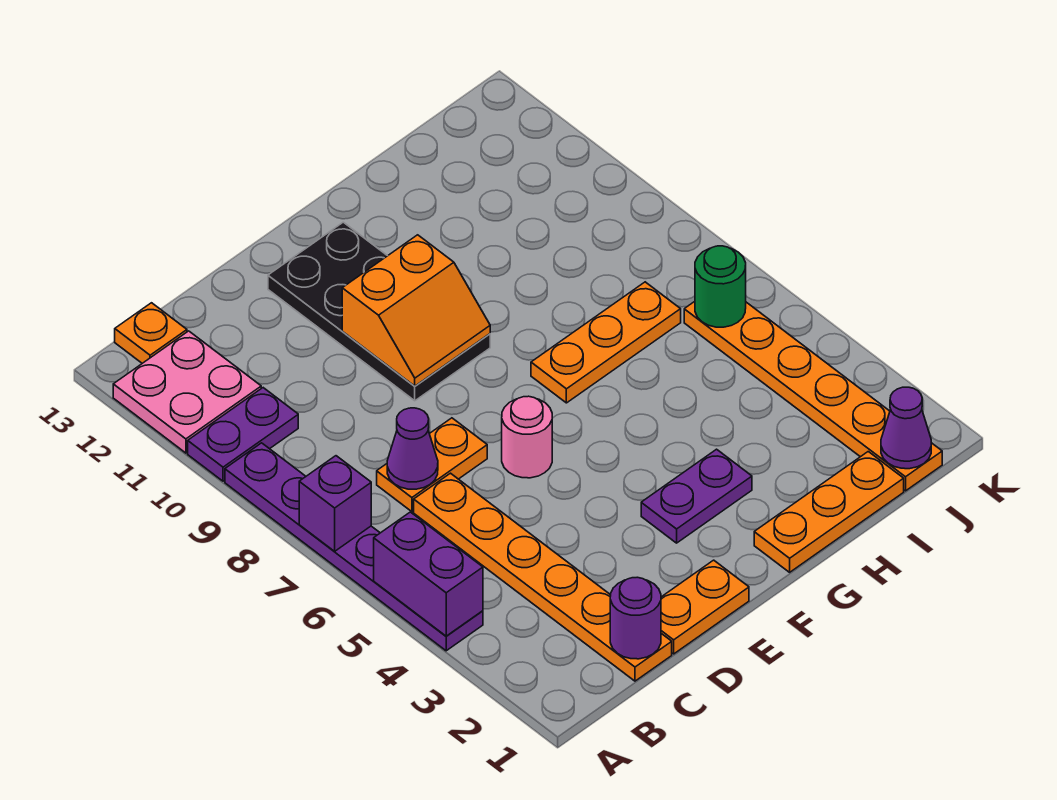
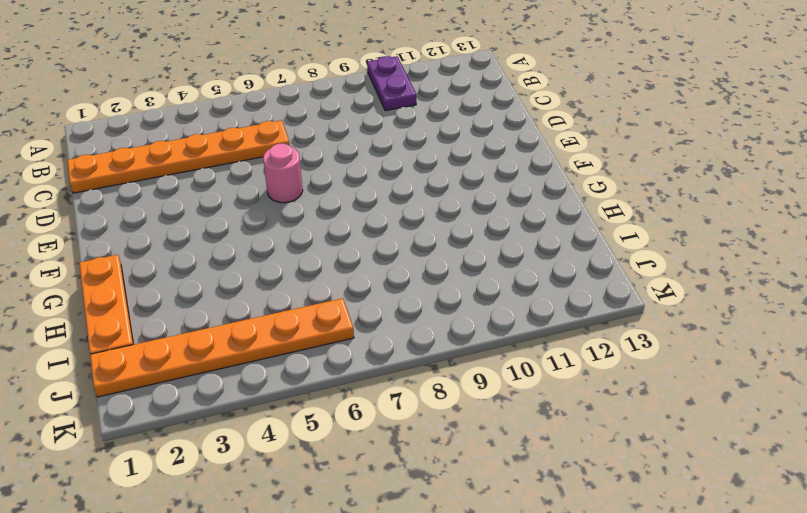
none -> purple 1x6 plate [225,443,483,651]
none -> pink 2x2 plate [113,331,261,453]
none -> orange 1x1 plate [115,303,187,363]

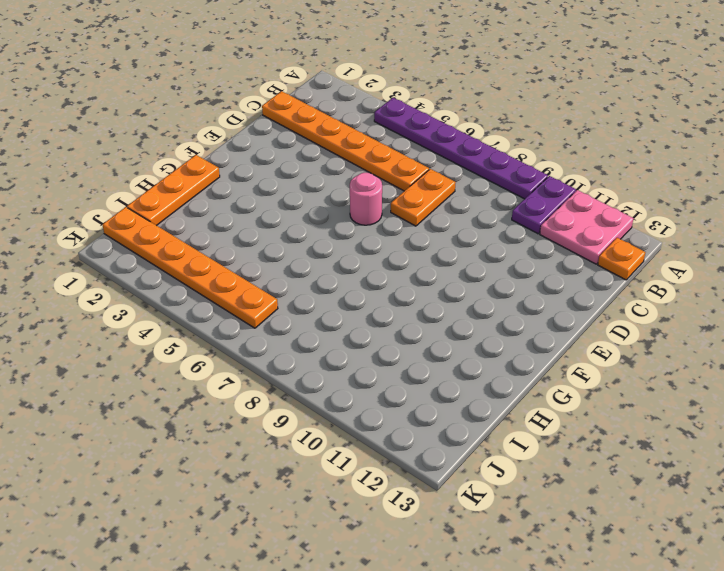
none -> orange 1x2 plate [661,560,749,654]
none -> black 2x4 plate [268,222,490,401]
none -> purple 1x2 plate [641,449,752,543]

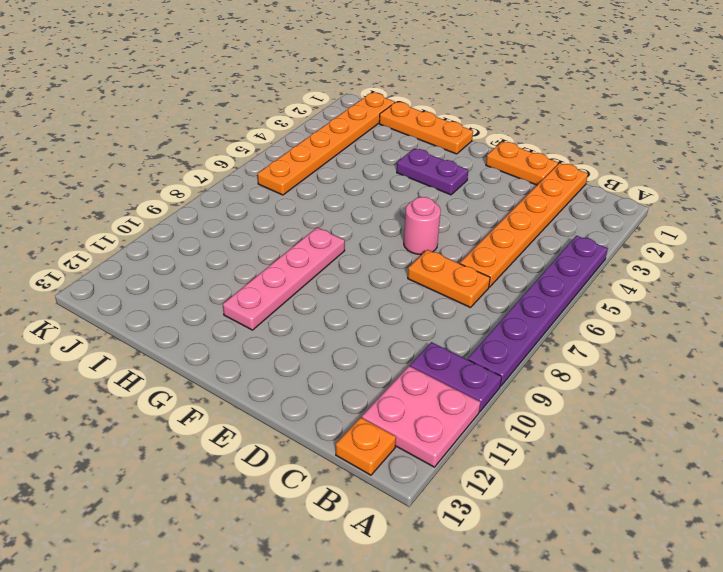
pink 1x4 plate [223,228,345,330] -> none
none -> black 2x4 plate [268,222,490,401]
none -> orange 1x3 plate [531,282,681,403]
none -> purple 1x2 brick [374,512,483,636]

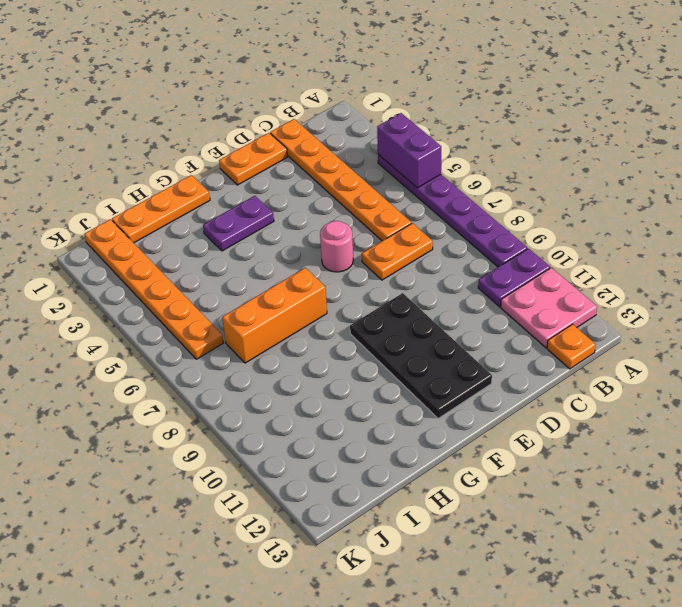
orange 1x3 brick [222,268,327,363] -> orange 1x3 plate [531,282,681,403]
none -> purple 1x1 brick [299,456,371,551]
none -> purple 1x1 round brick [610,577,661,659]
none -> purple 1x1 cone [387,408,438,489]

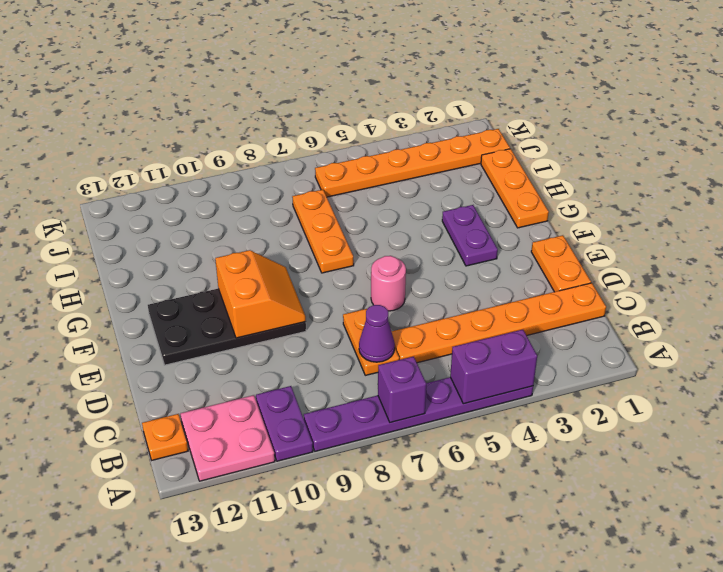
none -> purple 1x1 round brick [610,577,661,659]
none -> purple 1x1 cone [881,387,931,469]
none -> green 1x1 round brick [695,246,746,327]

